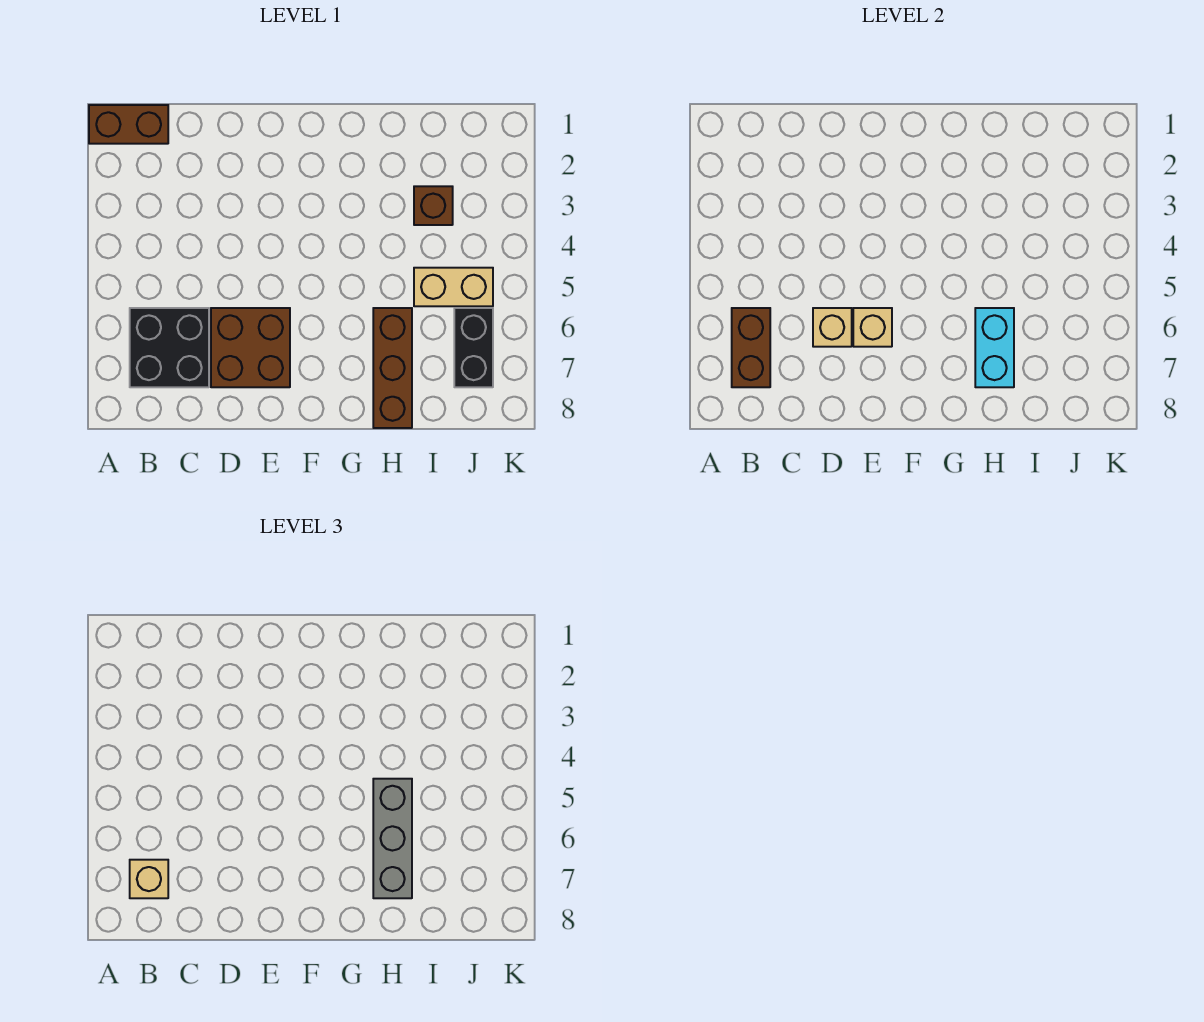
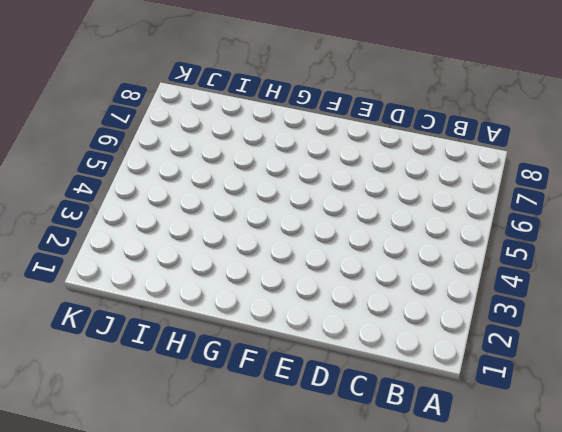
none -> brown 1x2 brick [89,105,168,144]
none -> black 2x2 brick [130,308,209,387]
none -> brown 2x2 brick [211,308,290,387]

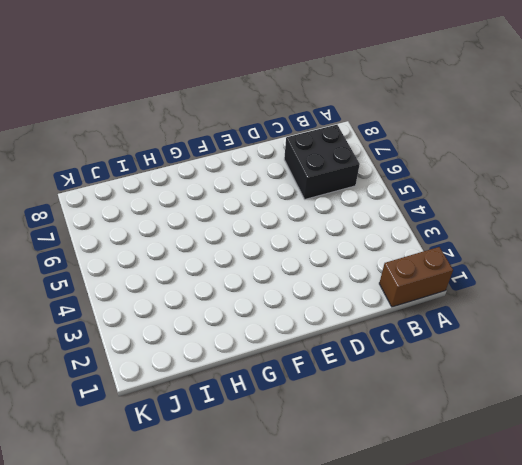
none -> brown 2x2 brick [211,308,290,387]
none -> brown 1x3 brick [373,308,412,428]
none -> brown 1x1 brick [414,186,453,225]

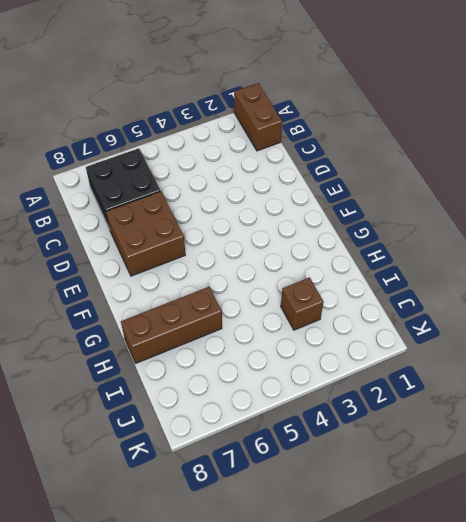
none -> tan 1x2 brick [414,268,493,306]
none -> black 1x2 brick [454,308,493,387]
none -> brown 1x2 brick [732,308,770,387]

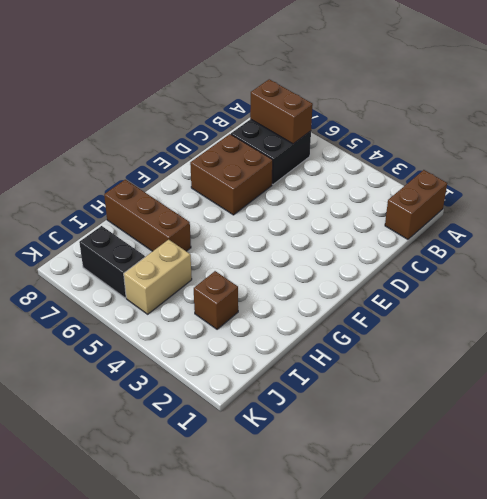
none -> tan 1x1 brick [813,308,852,347]
none -> tan 1x1 brick [853,308,892,347]
none -> cyan 1x2 brick [975,308,1014,387]

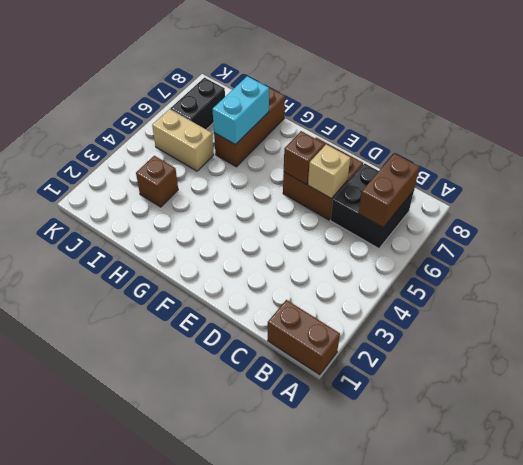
brown 1x1 brick [284,131,325,185] -> tan 1x1 brick [853,308,892,347]
none -> tan 1x1 brick [130,860,168,898]
none -> grey 1x3 brick [373,779,412,898]

